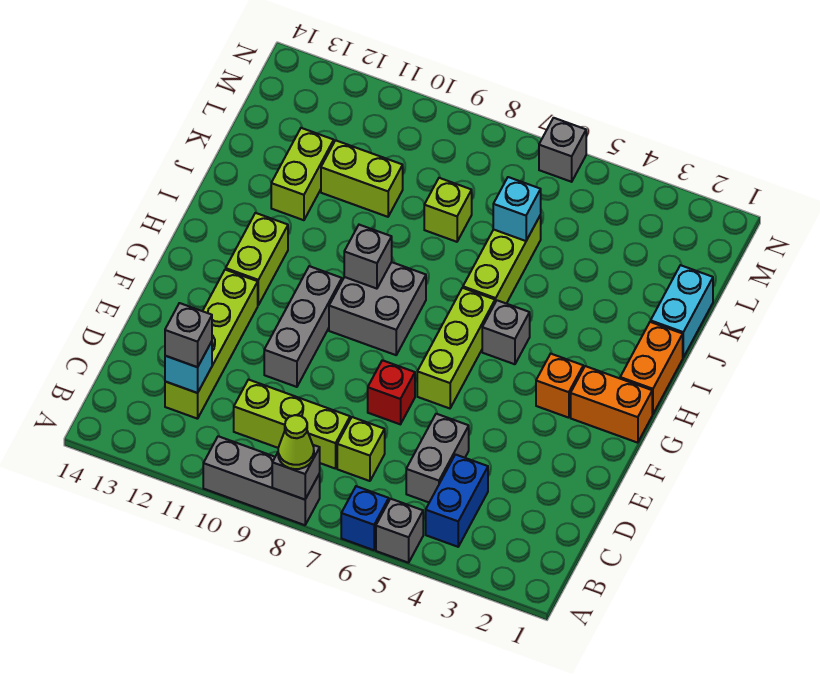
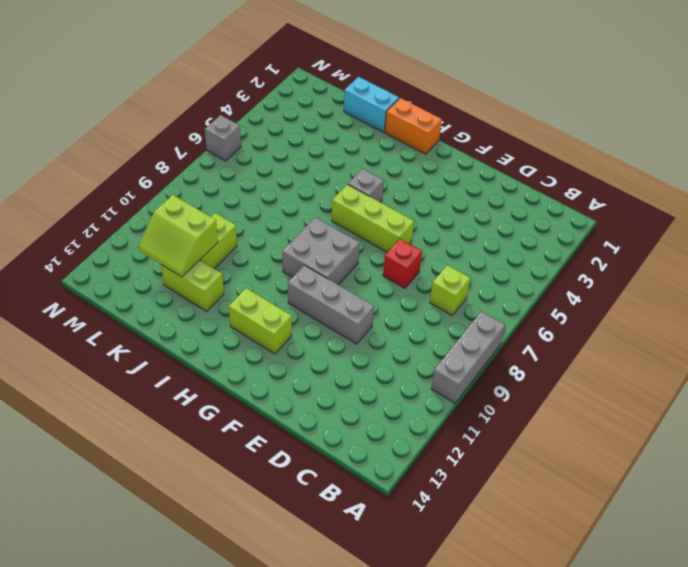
lime 2x2 slope [139,195,218,277] -> none
none -> grey 1x1 brick [376,499,423,563]
none -> blue 1x1 brick [341,486,389,550]
none -> blue 1x2 brick [426,454,488,547]

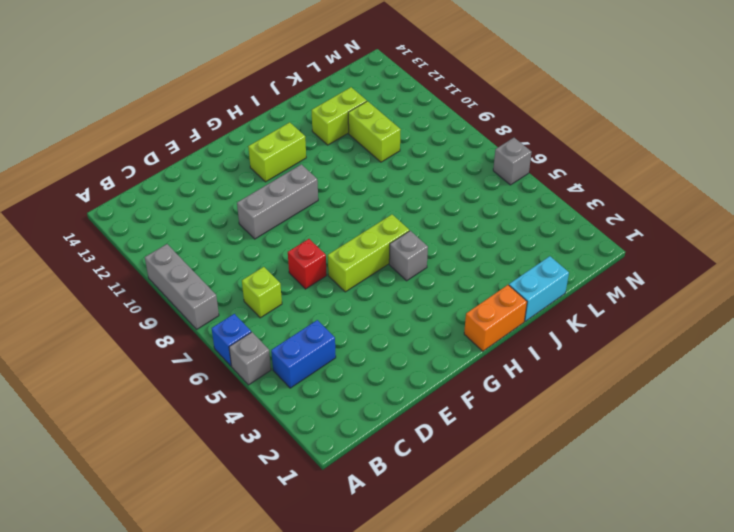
none -> grey 1x2 brick [406,414,469,502]
none -> lime 1x3 brick [234,380,350,469]
none -> lime 1x4 brick [165,270,258,419]

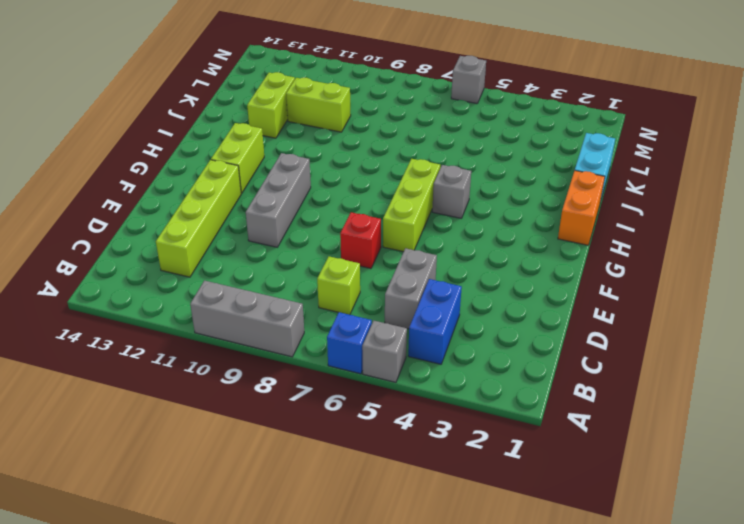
none -> lime 1x3 brick [234,380,350,469]
none -> orange 1x2 brick [571,366,652,443]
none -> orange 1x1 brick [536,354,583,418]

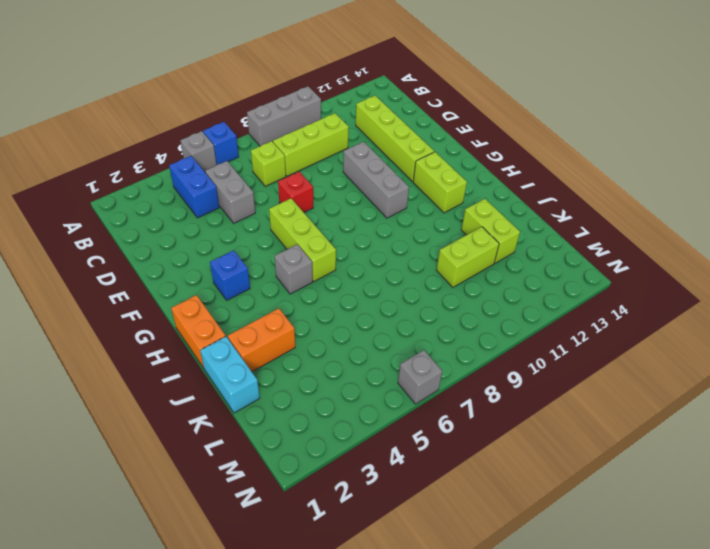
blue 1x1 brick [210,250,250,300] -> orange 1x1 brick [536,354,583,418]
orange 1x2 brick [228,308,295,372] -> orange 1x2 brick moved to [571,366,652,443]
none -> grey 2x2 brick [329,262,426,355]
none -> lime 1x3 brick [463,215,541,304]
none -> lime 1x1 brick [424,178,472,242]

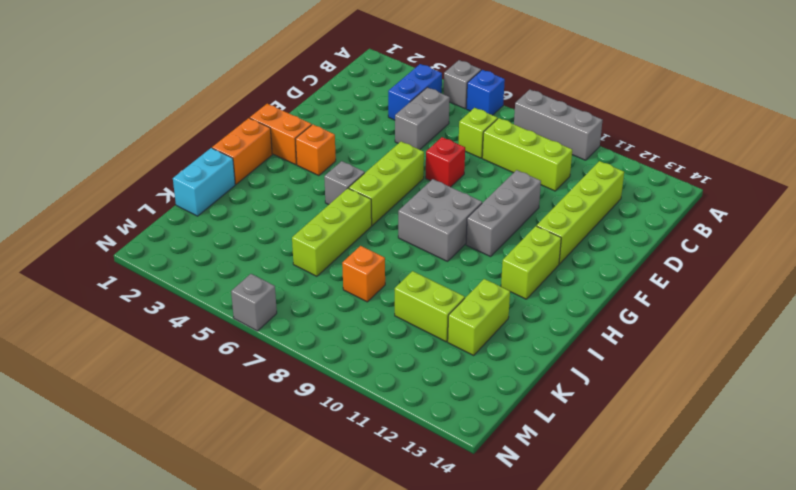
orange 1x1 brick [342,246,385,302] -> lime 1x1 brick [424,178,472,242]
none -> grey 1x1 brick [272,445,320,500]
none -> cyan 1x1 brick [165,341,212,393]
none -> grey 1x1 brick [344,225,392,289]

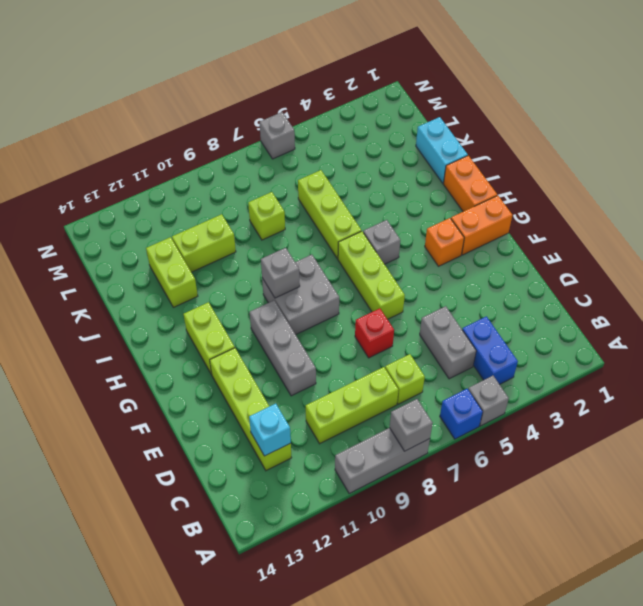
none -> cyan 1x1 brick [493,177,541,241]
none -> lime 1x1 cone [278,415,314,469]
none -> grey 1x1 brick [165,303,212,367]

